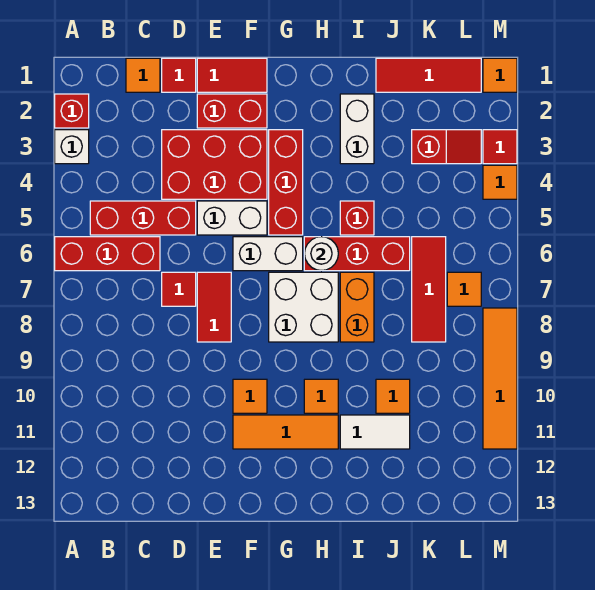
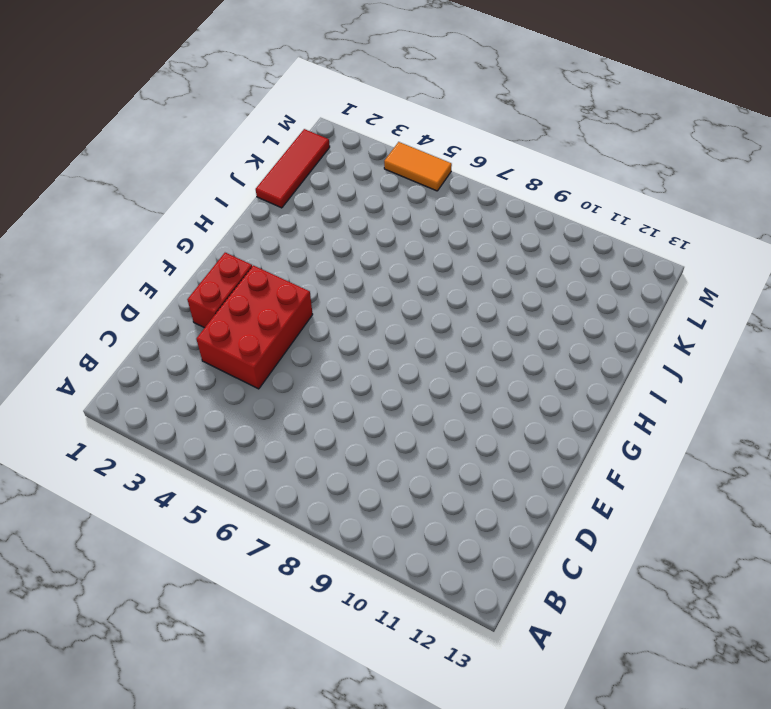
orange 1x2 tile [384,142,452,191] -> orange 1x1 tile [483,165,517,199]
none -> red 1x1 brick [55,94,89,128]
none -> white 1x1 brick [55,130,89,164]
none -> red 1x3 brick [55,237,160,271]
none -> red 1x3 brick [90,201,196,235]

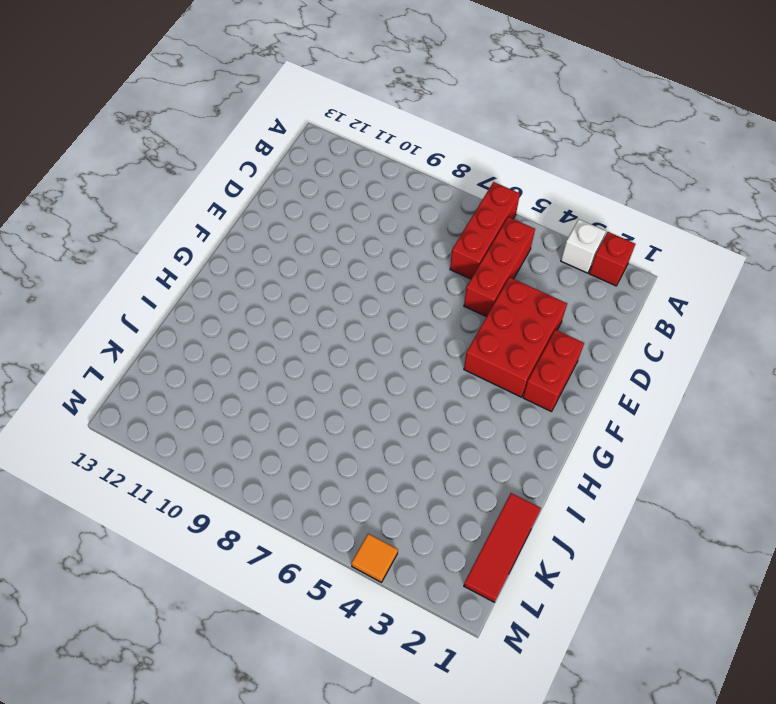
none -> orange 1x1 tile [126,58,160,92]
none -> red 1x1 tile [162,58,196,92]
none -> red 1x1 tile [162,272,196,306]
none -> red 1x2 tile [197,58,267,92]

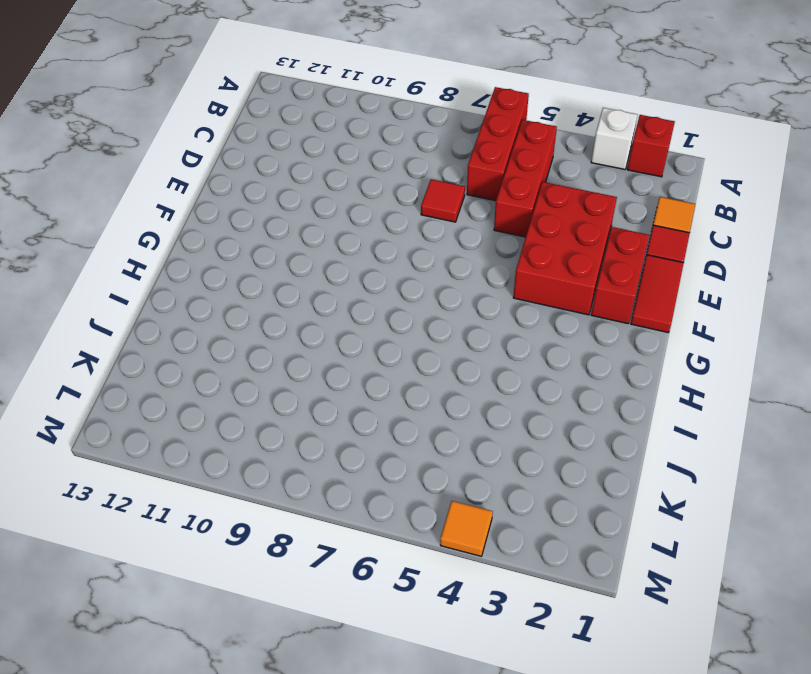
none -> white 1x2 brick [197,201,267,235]
none -> red 1x2 tile [197,272,231,342]
none -> white 1x2 brick [233,237,303,271]
none -> orange 1x1 tile [233,379,267,413]

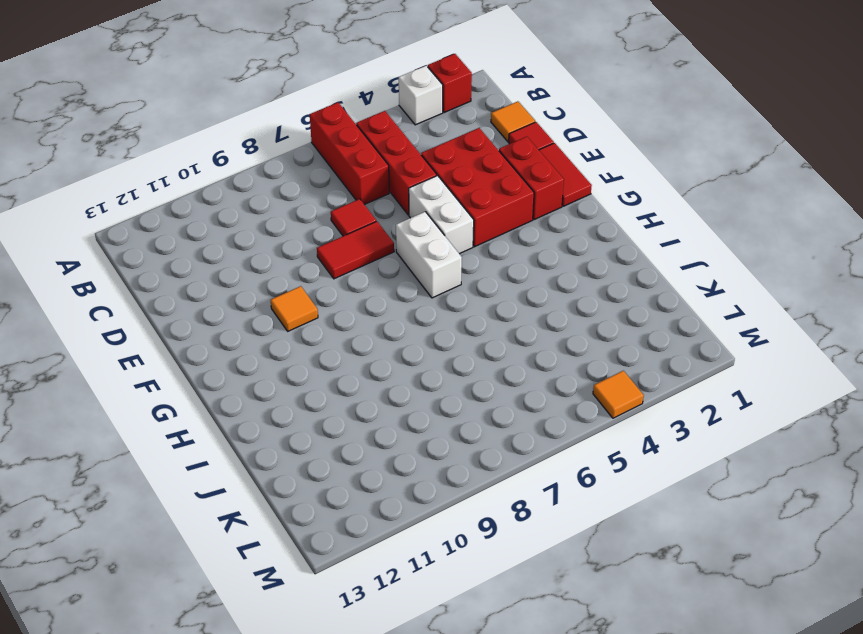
none -> orange 1x3 tile [233,415,338,449]
none -> red 1x3 brick [269,130,303,235]
none -> white 2x2 brick [269,272,338,342]
none -> red 1x3 brick [304,237,410,271]

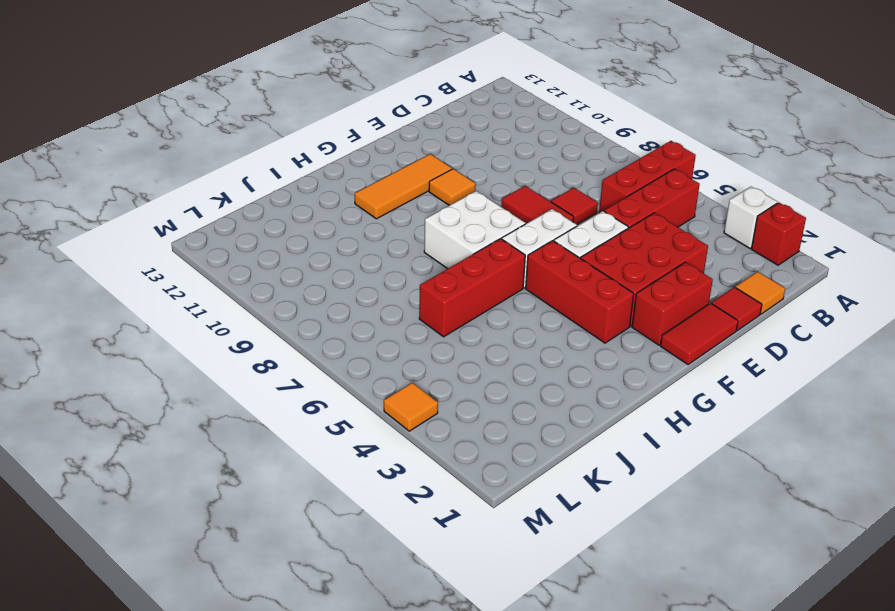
none -> orange 1x1 tile [304,379,338,413]
none -> white 1x2 brick [340,94,374,164]
none -> red 1x1 brick [340,201,374,235]
none -> orange 1x2 brick [340,272,374,342]

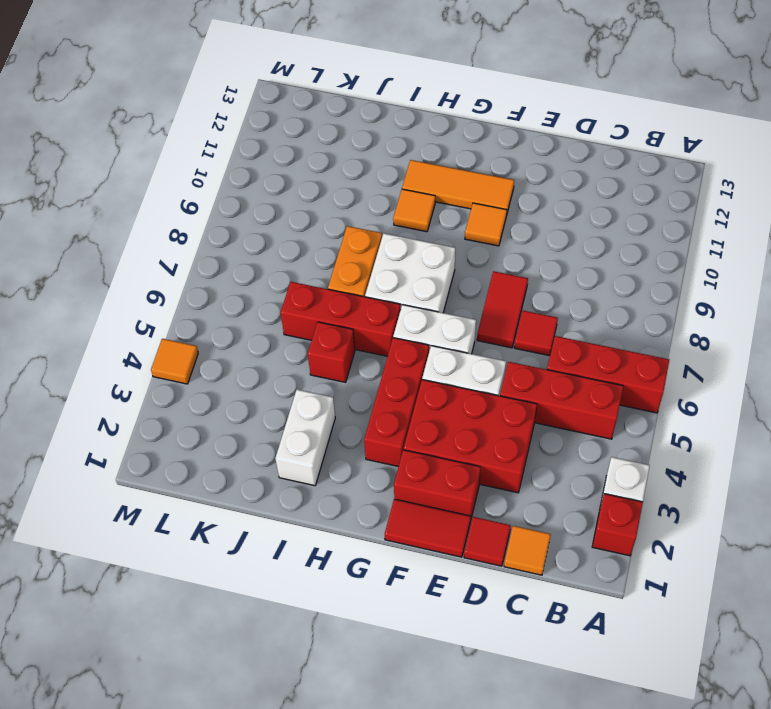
none -> white 1x2 tile [340,415,410,449]
none -> red 1x3 tile [376,58,481,92]
none -> orange 1x1 tile [376,379,410,413]
none -> red 1x2 slope [412,130,481,164]

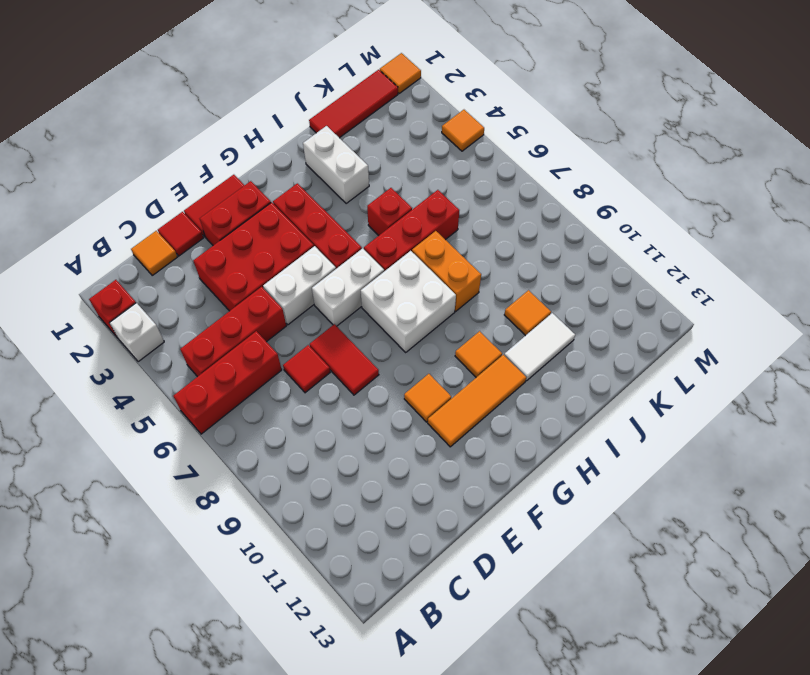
none -> red 1x2 slope [412,130,481,164]
none -> red 1x3 tile [412,237,446,342]
none -> orange 1x1 tile [447,272,481,306]
none -> red 1x1 tile [483,130,517,164]

